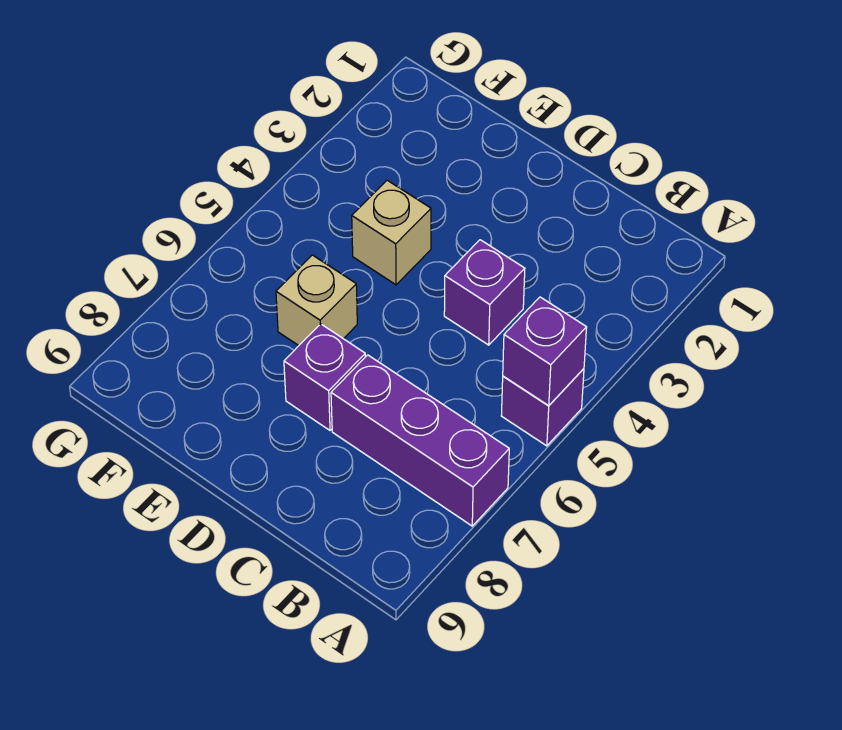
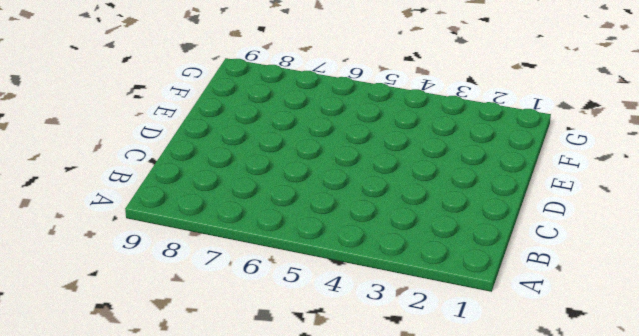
none -> purple 1x1 brick [501,369,584,446]
none -> purple 1x3 brick [331,355,509,526]

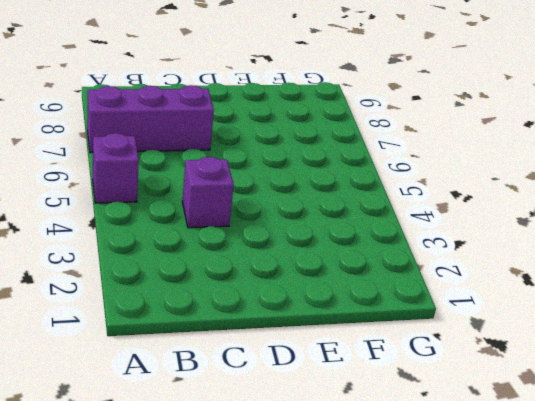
none -> purple 1x1 brick [284,324,365,430]
none -> tan 1x1 brick [352,180,431,285]

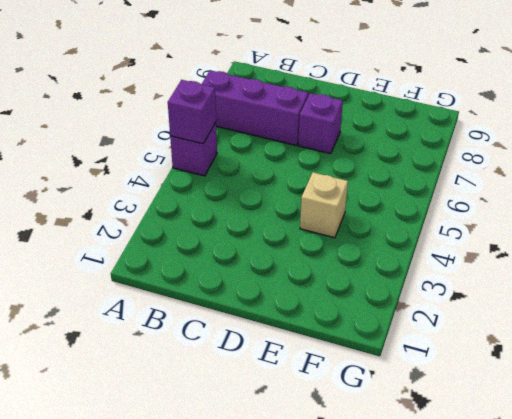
none -> purple 1x1 brick [444,240,525,345]
none -> tan 1x1 brick [276,255,357,345]

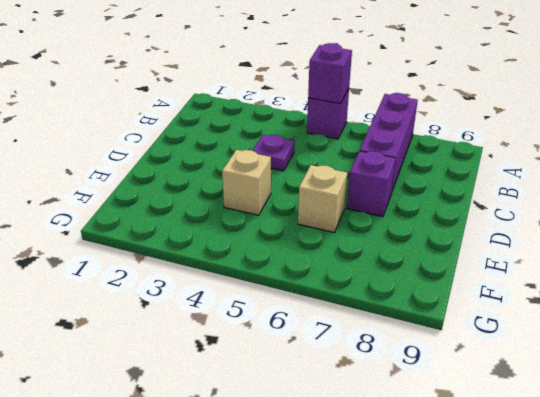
purple 1x1 plate [252,134,295,171] -> purple 1x1 brick [444,240,525,345]

